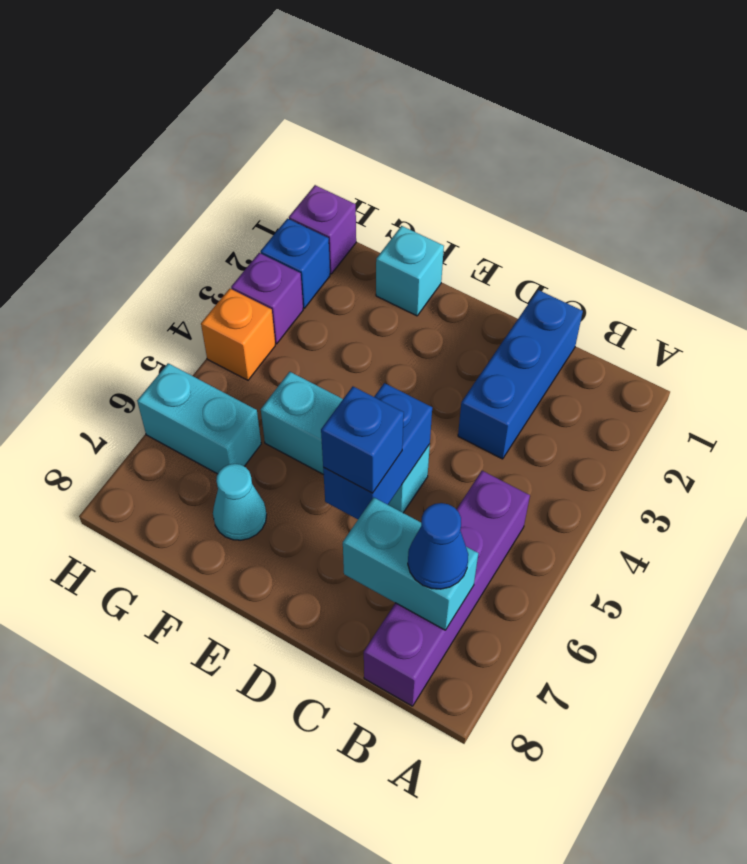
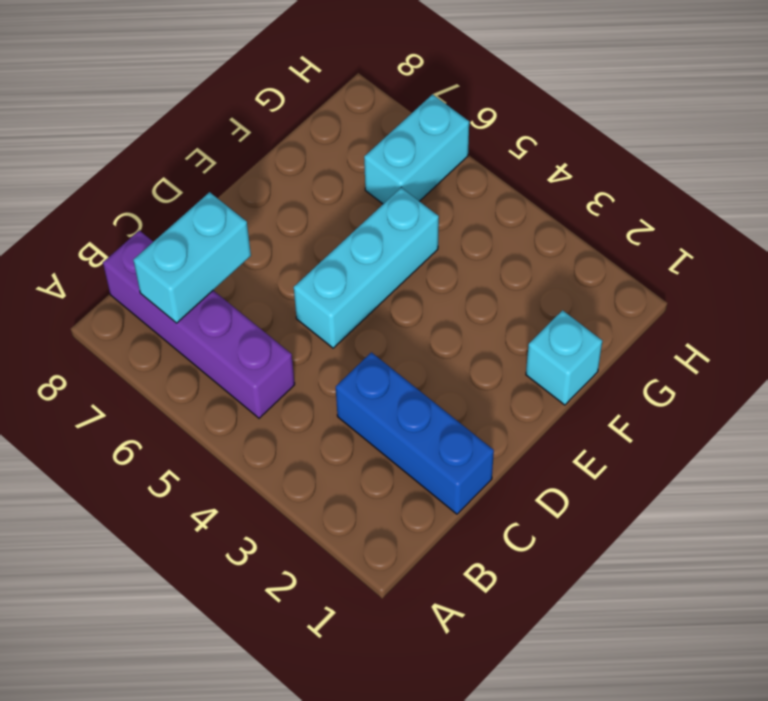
none -> cyan 1x1 cone [213,464,267,540]
none -> purple 1x1 brick [289,185,356,274]
none -> blue 1x1 brick [260,219,330,308]

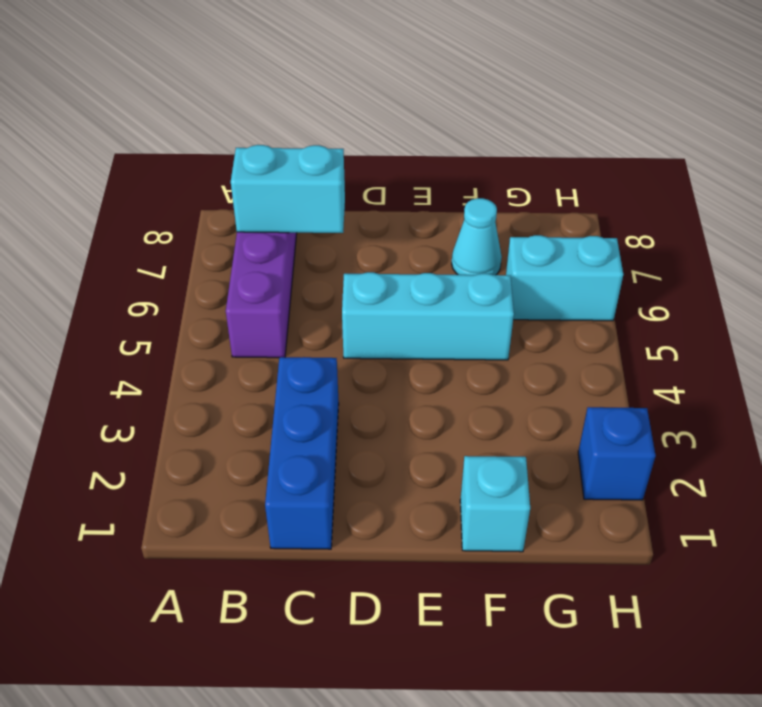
none -> purple 1x1 brick [289,185,356,274]
none -> purple 1x1 brick [231,253,303,344]
none -> orange 1x1 brick [201,289,275,380]

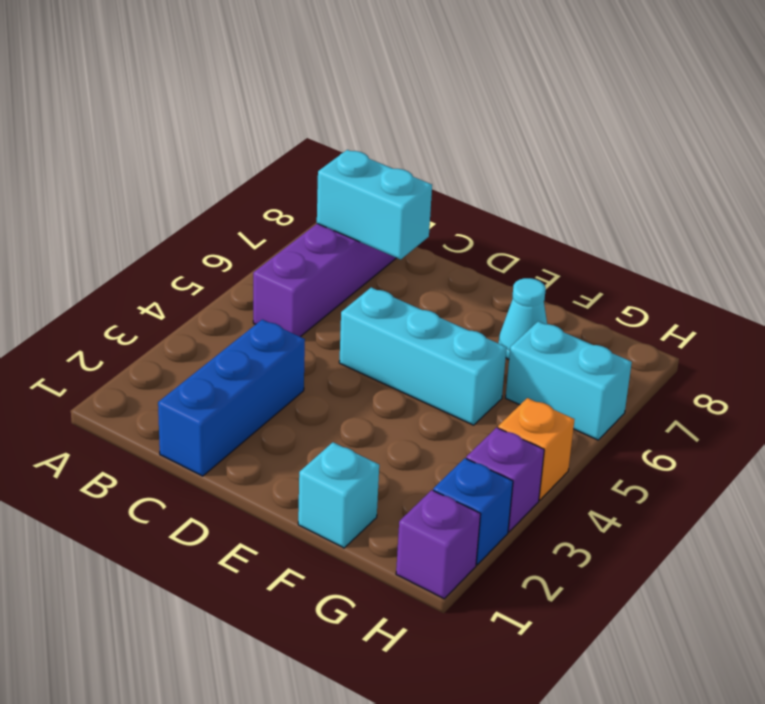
none -> blue 1x2 brick [323,383,432,519]
none -> blue 1x1 cone [408,503,468,589]
none -> blue 1x1 brick [321,387,404,493]

